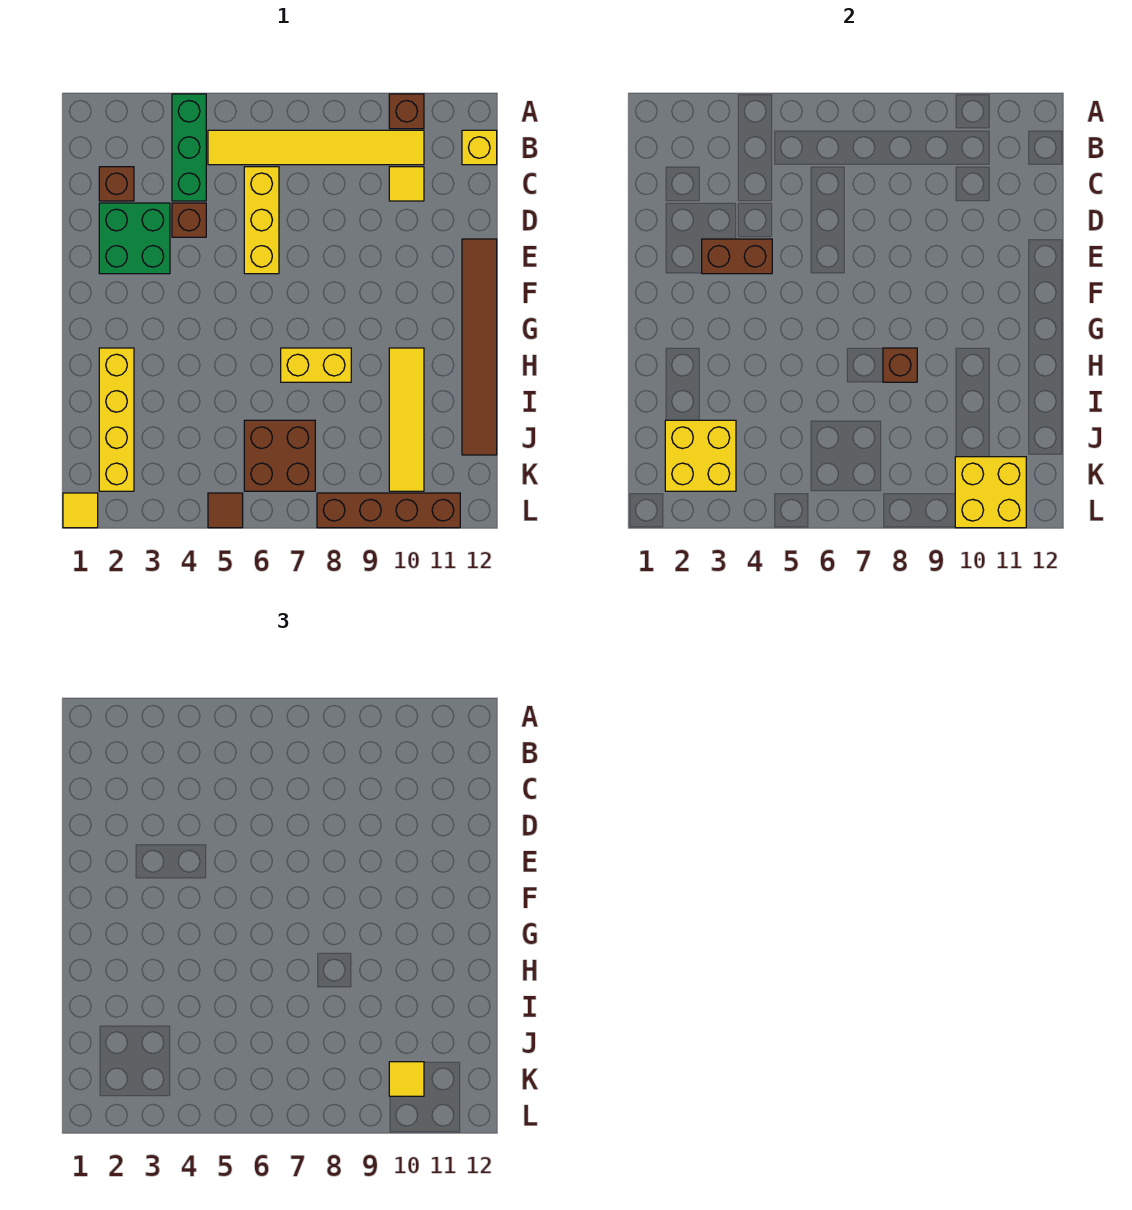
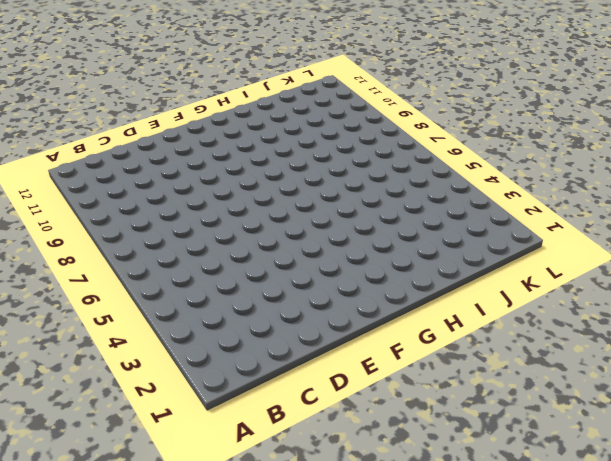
none -> green 1x3 brick [172,94,206,201]
none -> brown 1x1 brick [389,94,424,129]
none -> yellow 1x6 tile [208,130,424,165]

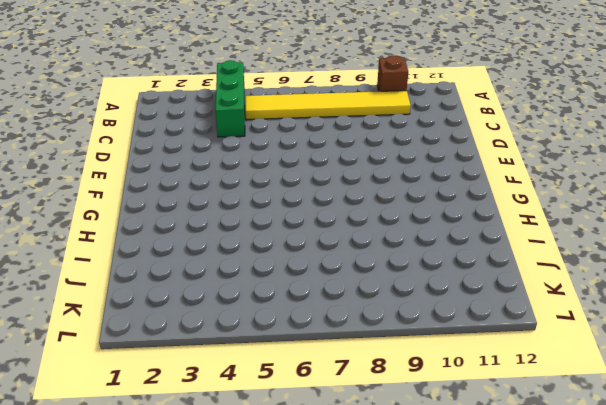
none -> yellow 1x1 brick [462,130,497,165]
none -> brown 1x1 brick [99,167,134,201]
none -> yellow 1x3 brick [244,167,279,274]

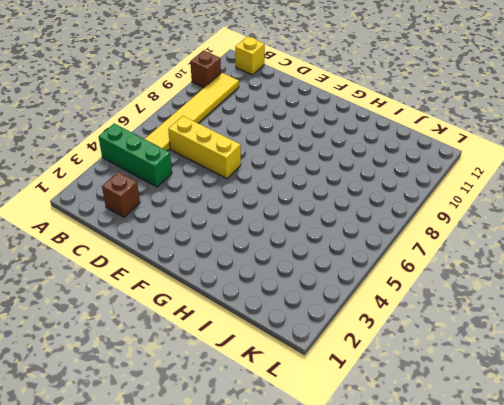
none -> yellow 1x1 tile [389,167,424,201]
none -> green 2x2 brick [99,203,170,274]
none -> brown 1x1 brick [172,203,206,237]

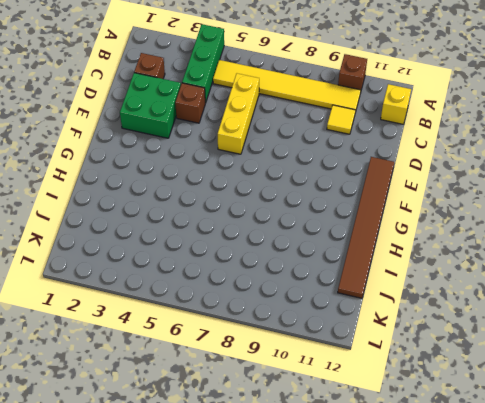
none -> yellow 1x4 brick [99,348,134,491]
none -> yellow 1x2 brick [281,348,351,382]
none -> yellow 1x4 tile [389,348,424,491]

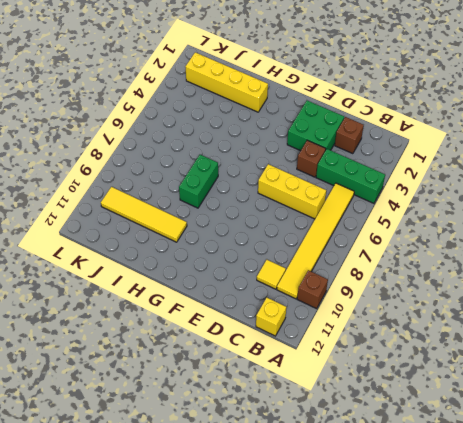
green 1x2 brick [179,155,218,208] -> yellow 1x2 brick [281,348,351,382]
none -> brown 1x6 tile [462,239,497,455]
none -> brown 2x2 brick [244,420,315,491]
none -> yellow 1x1 tile [63,493,98,528]

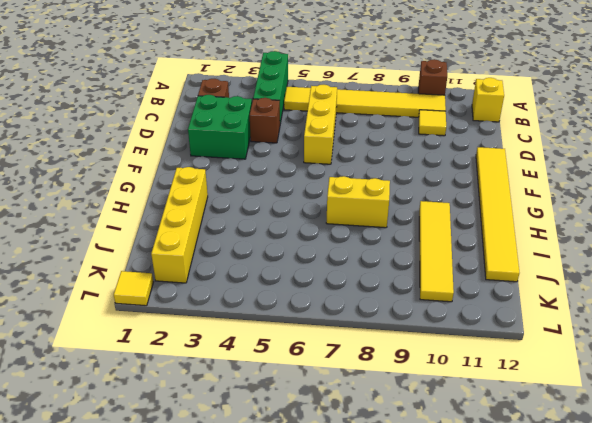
yellow 1x6 tile [476,147,519,282] -> brown 1x6 tile [462,239,497,455]
none -> brown 2x2 brick [244,420,315,491]
none -> brown 1x1 tile [208,493,243,528]
none -> brown 1x4 brick [317,493,460,528]

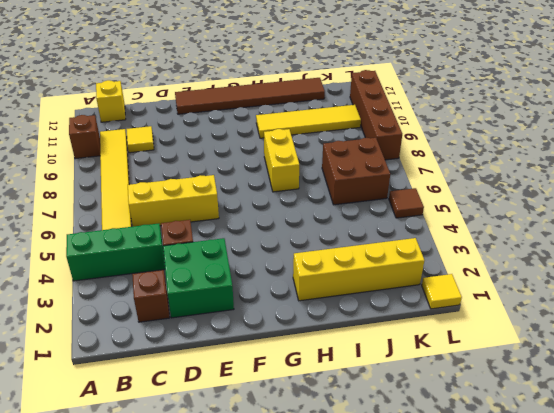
none -> brown 1x2 brick [702,239,772,274]
none -> brown 1x1 brick [883,348,917,382]
none -> yellow 2x2 brick [665,420,736,491]

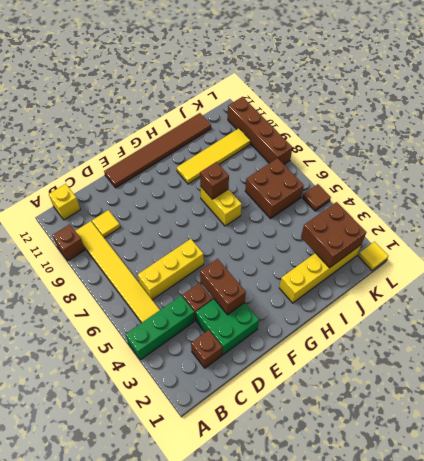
brown 2x2 brick [301,202,366,268] -> yellow 2x2 brick [665,420,736,491]
none -> yellow 2x2 brick [955,457,1026,528]
none -> yellow 1x1 tile [389,1062,424,1096]

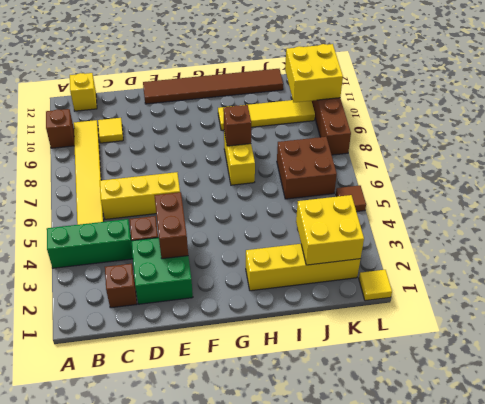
none -> yellow 1x1 tile [389,1062,424,1096]

